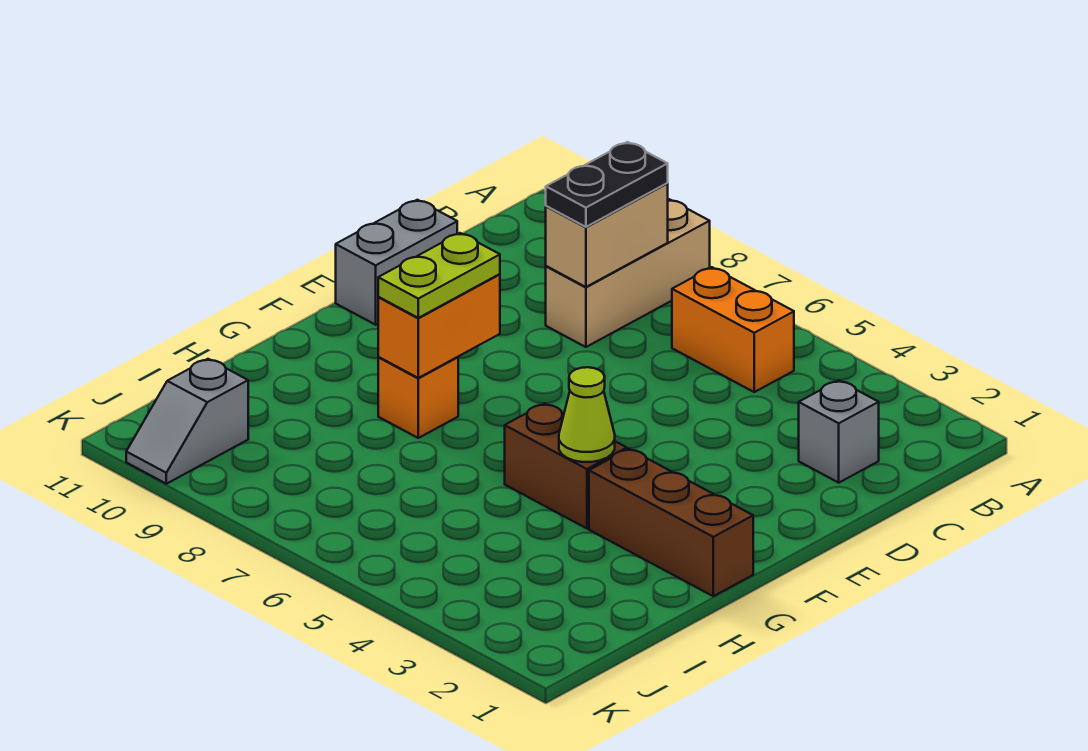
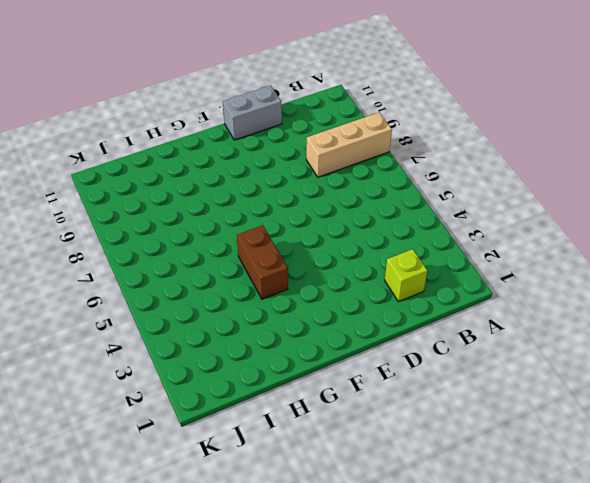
lime 1x1 brick [385,249,427,301] -> grey 1x1 brick [799,380,879,483]
none -> orange 1x2 brick [672,267,794,392]
none -> brown 1x3 brick [589,449,753,596]
none -> orange 1x1 brick [378,357,458,438]

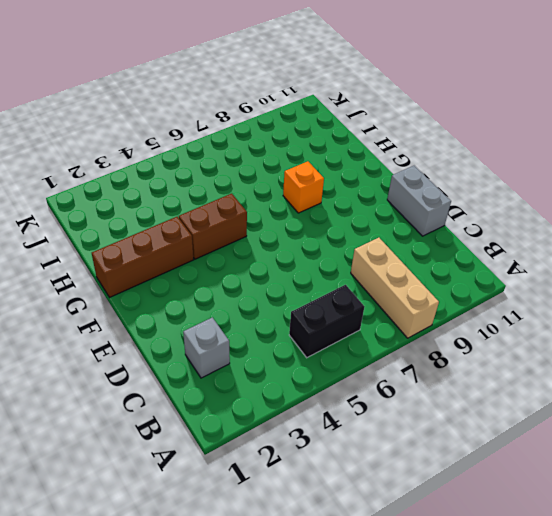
black 1x2 brick [289,285,364,358] -> orange 1x2 brick [672,267,794,392]
none -> grey 1x2 slope [126,359,248,484]
none -> tan 1x2 brick [546,183,668,287]
none -> orange 1x2 brick [378,274,500,378]

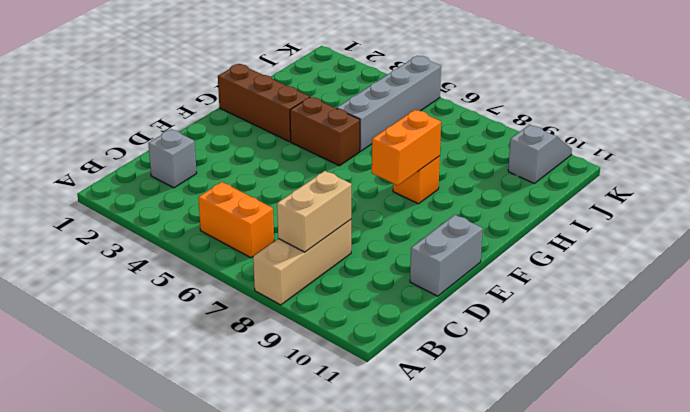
grey 1x4 brick [337,56,441,151] -> none
none -> lime 1x1 cone [559,367,615,462]
none -> black 1x2 plate [546,142,668,227]
none -> lime 1x2 plate [378,233,500,318]

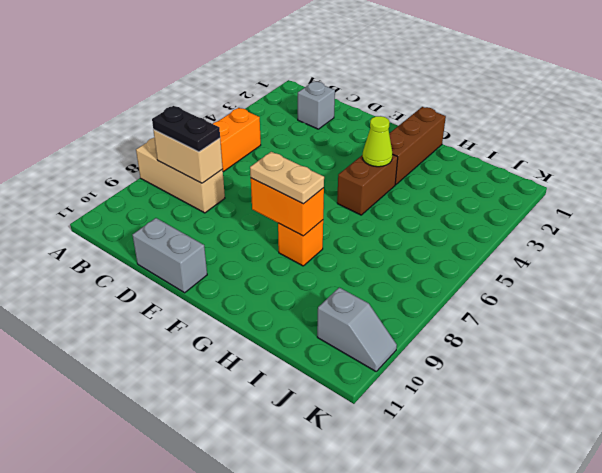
tan 1x2 plate [250,152,324,204] -> lime 1x2 plate [378,233,500,318]

